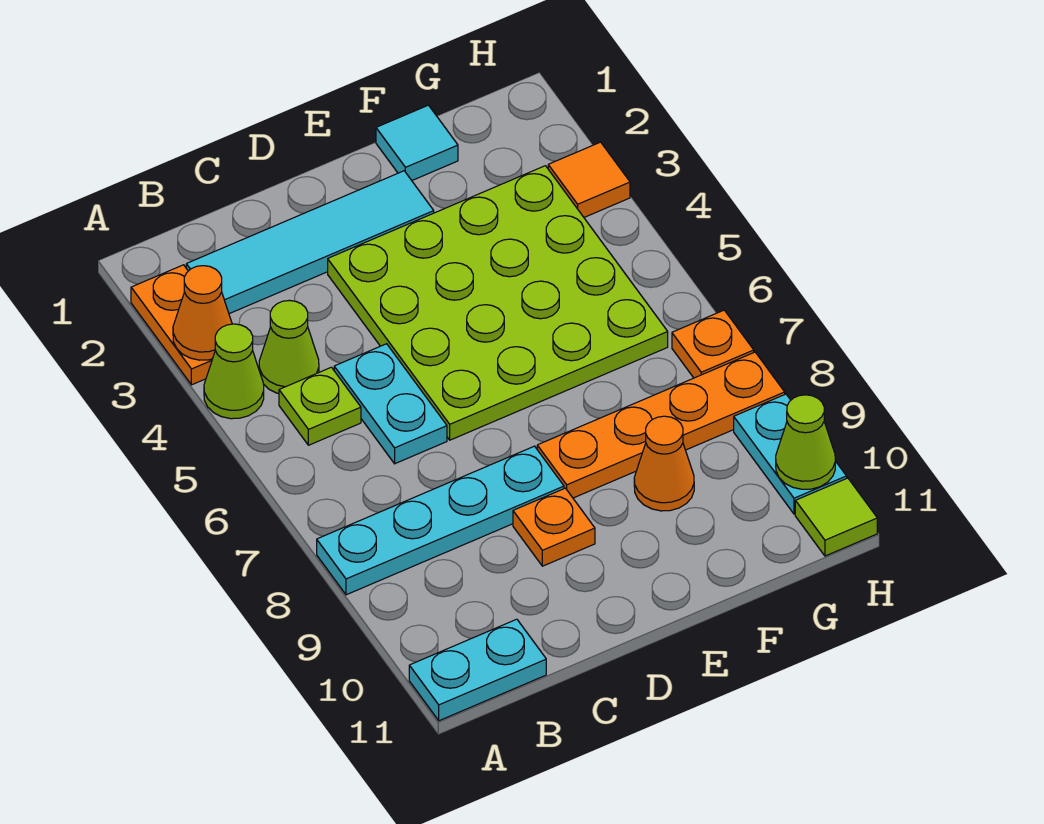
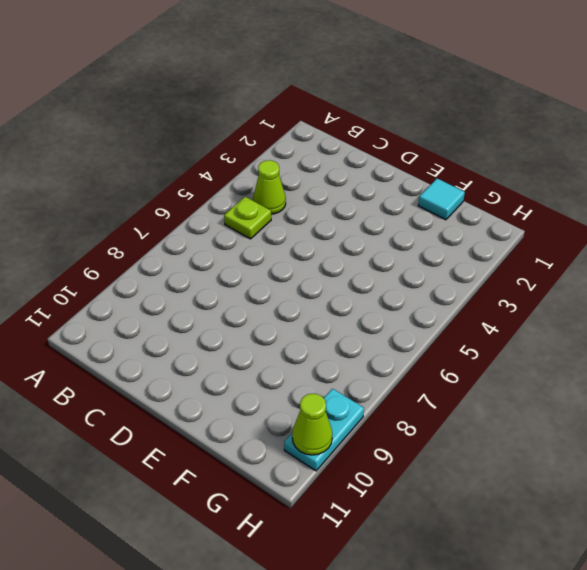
none -> orange 1x2 plate [131,265,212,385]
none -> lime 1x1 cone [204,324,264,419]
none -> cyan 1x4 plate [317,446,564,595]

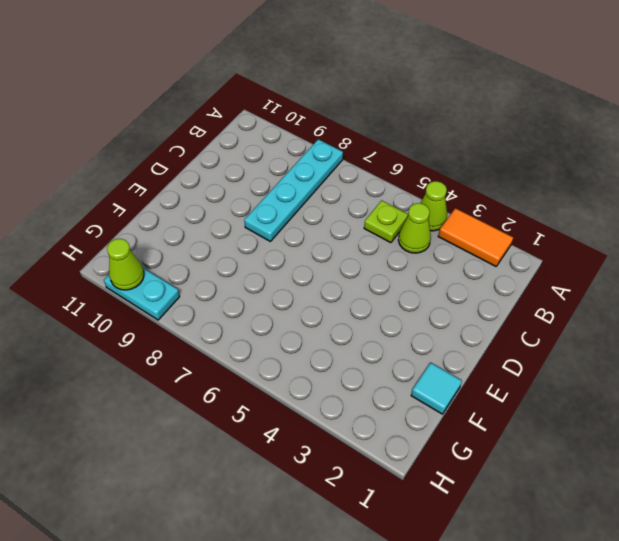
orange 1x2 tile [438,208,513,266] -> orange 1x2 plate [131,265,212,385]
none -> cyan 1x2 plate [409,619,546,721]
none -> cyan 1x4 tile [186,171,434,314]
none -> cyan 1x2 plate [334,344,447,464]

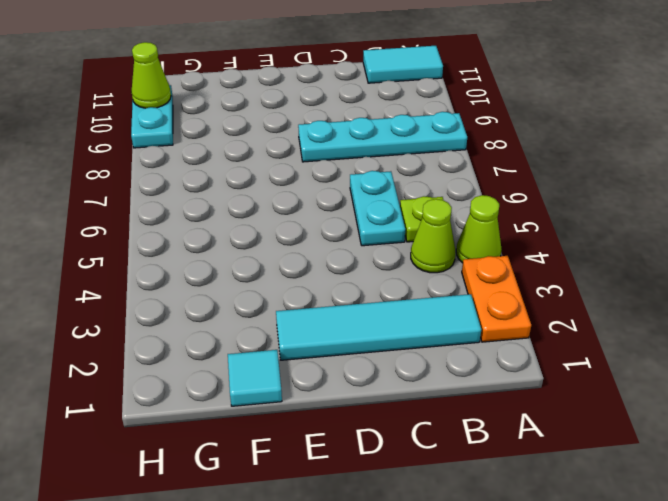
cyan 1x2 tile [363,46,443,83] -> cyan 1x2 plate [409,619,546,721]
none -> lime 4x4 plate [328,166,668,440]
none -> orange 1x1 plate [513,488,595,566]
none -> orange 1x4 plate [537,352,785,498]

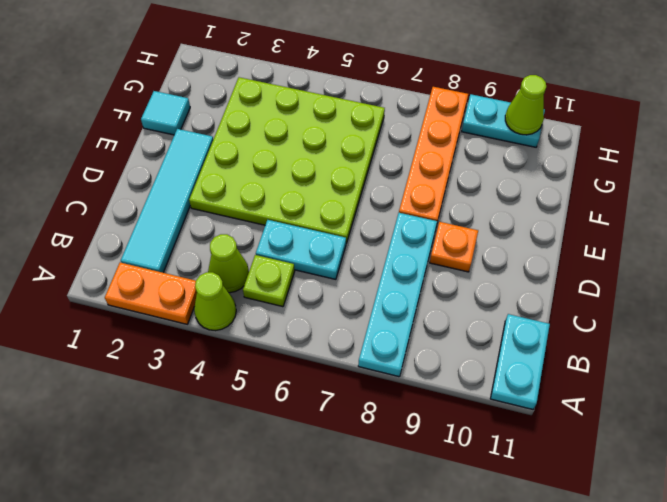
none -> orange 1x1 cone [634,416,694,511]
none -> orange 1x1 tile [548,142,630,217]
none -> orange 1x1 plate [672,310,754,378]

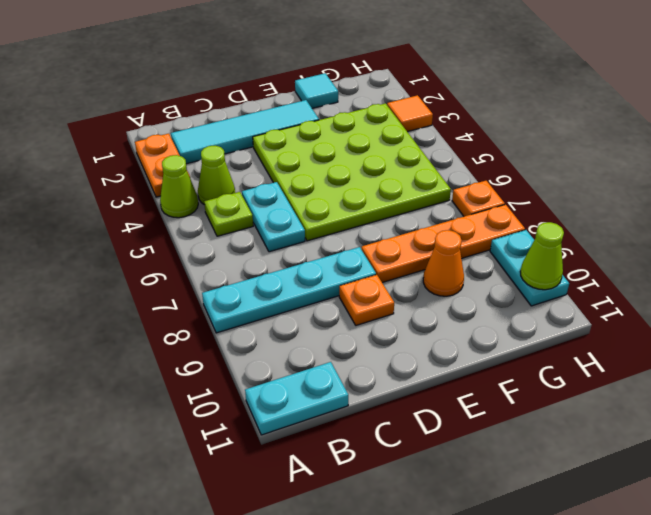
none -> lime 1x1 tile [795,478,877,556]
none -> orange 1x1 cone [173,266,232,360]

